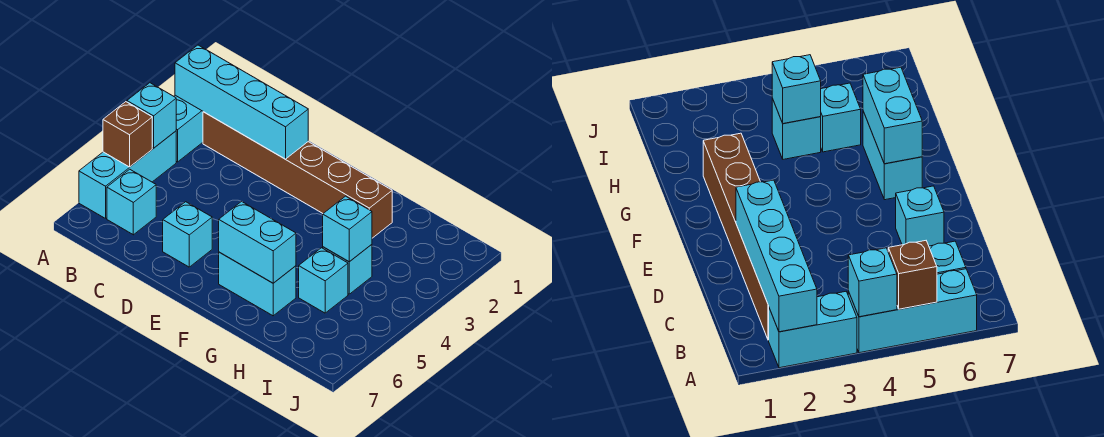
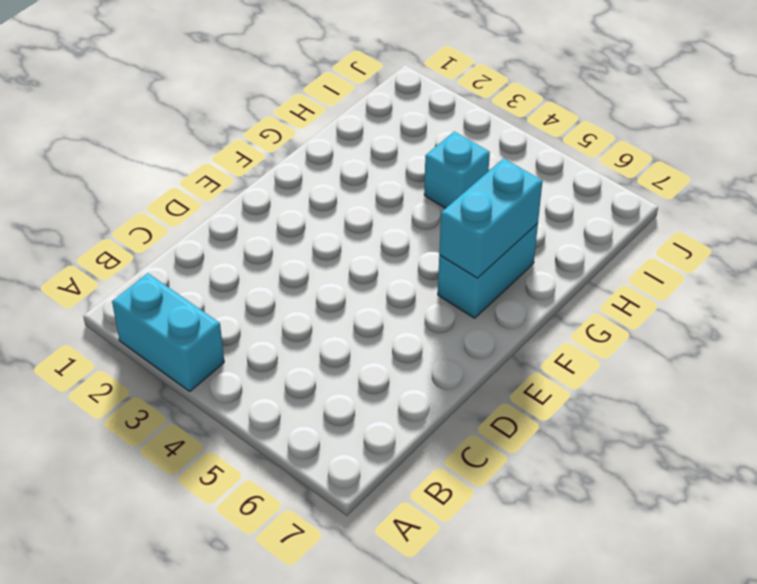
none -> cyan 1x3 brick [79,131,176,218]
none -> brown 1x6 brick [203,112,392,238]
none -> cyan 1x1 brick [107,169,156,235]

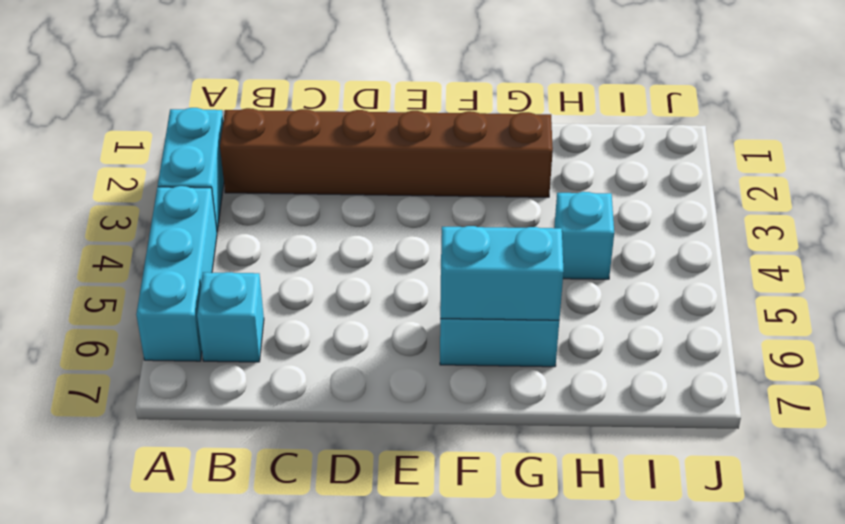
none -> cyan 1x1 brick [163,202,212,267]
none -> cyan 1x1 brick [299,248,348,313]
none -> cyan 1x4 brick [175,45,308,159]

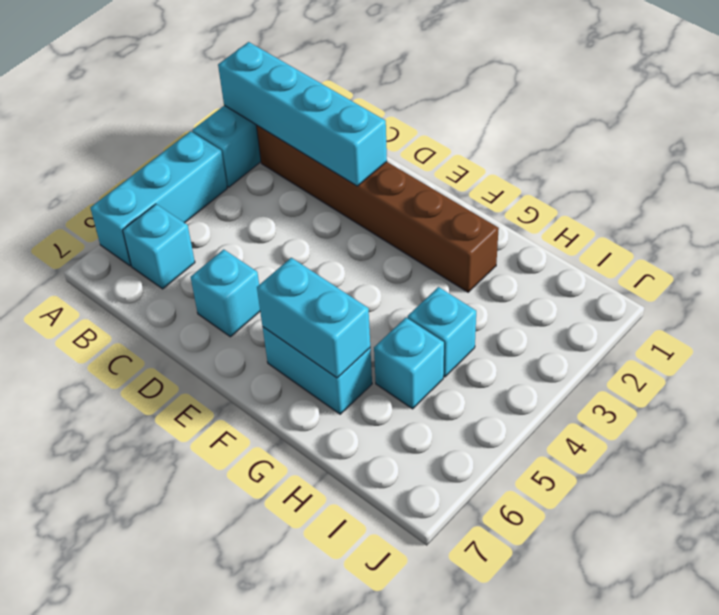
none -> cyan 1x1 brick [127,83,176,148]
none -> brown 1x1 brick [103,102,152,167]
none -> cyan 1x1 brick [323,196,372,262]

